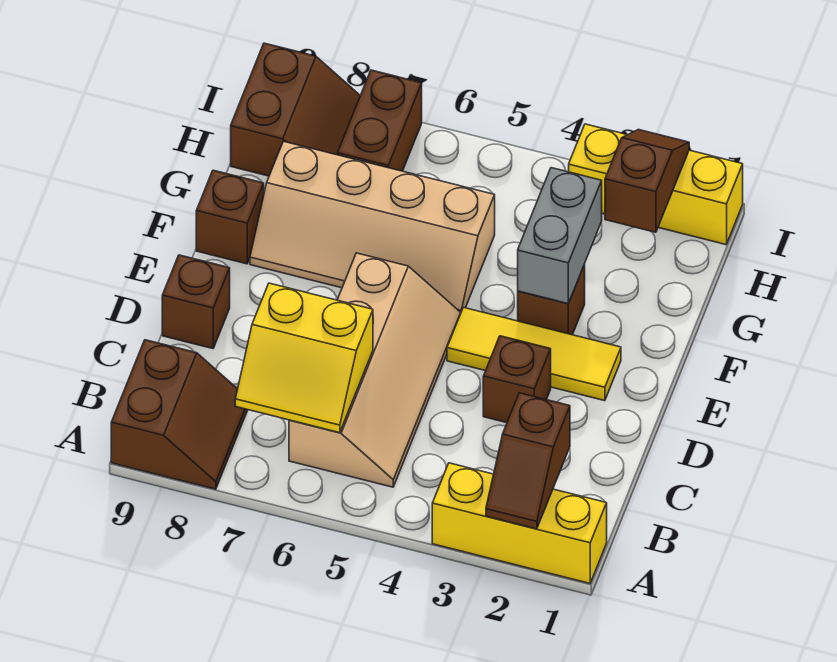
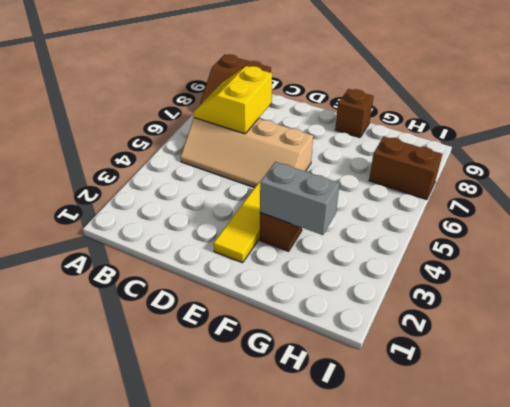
none -> yellow 1x3 brick [432,463,607,583]
none -> brown 1x1 brick [483,336,551,423]
none -> brown 1x1 brick [162,255,230,349]

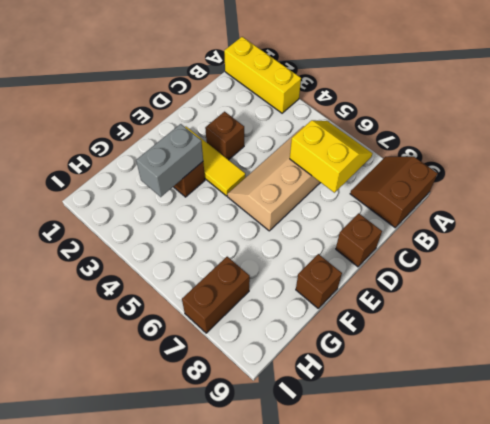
none -> tan 2x4 slope [250,141,495,312]
none -> brown 2x2 slope [231,43,360,176]
none -> yellow 1x3 brick [569,124,743,245]

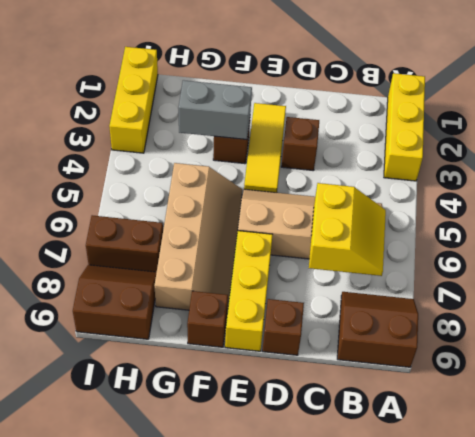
yellow 1x3 brick [225,231,273,351] -> none
none -> brown 1x2 slope [486,393,570,529]
none -> brown 1x2 slope [605,129,689,232]

